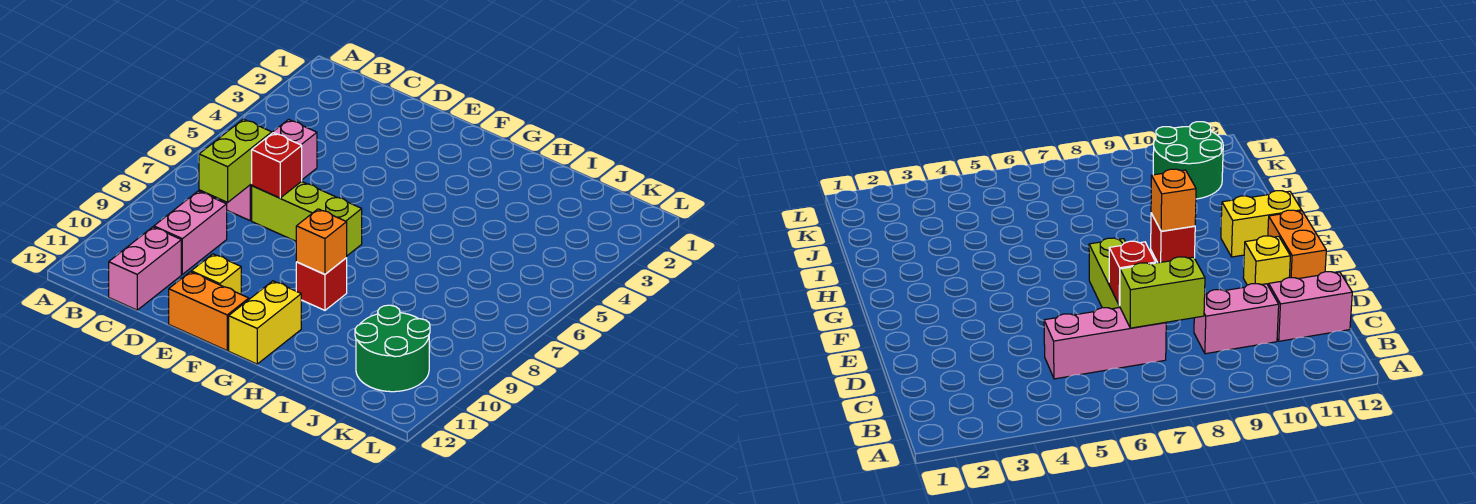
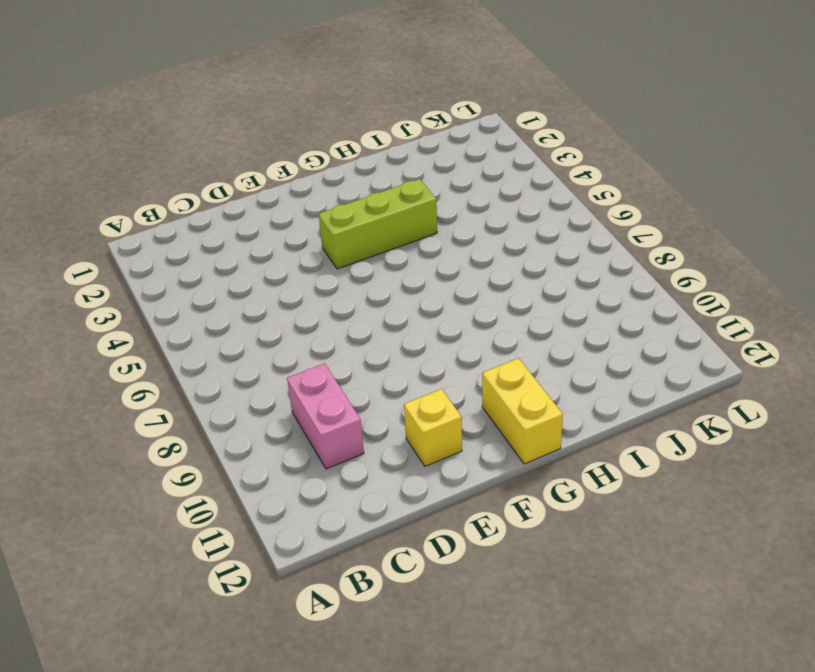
lime 1x3 brick [319,179,437,269] -> lime 1x3 brick moved to [252,181,362,256]
none -> pink 1x3 brick [222,120,317,221]
none -> pink 1x2 brick [109,227,181,310]
none -> orange 1x2 brick [169,272,249,351]

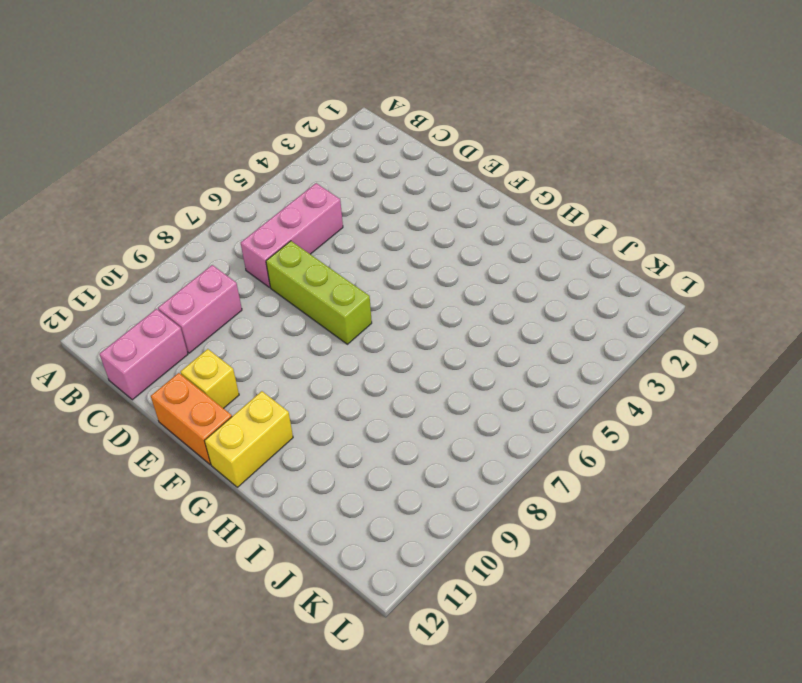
none -> red 1x1 brick [296,258,347,310]
none -> green 2x2 round brick [355,305,430,392]
none -> lime 1x2 brick [199,119,272,202]

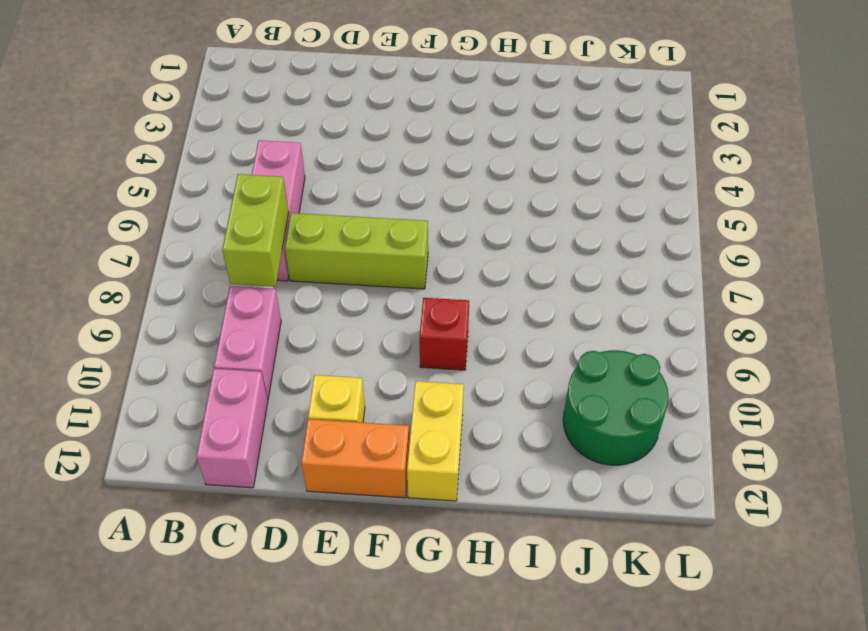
none -> red 1x1 brick [252,133,302,198]
none -> orange 1x1 brick [296,209,347,274]

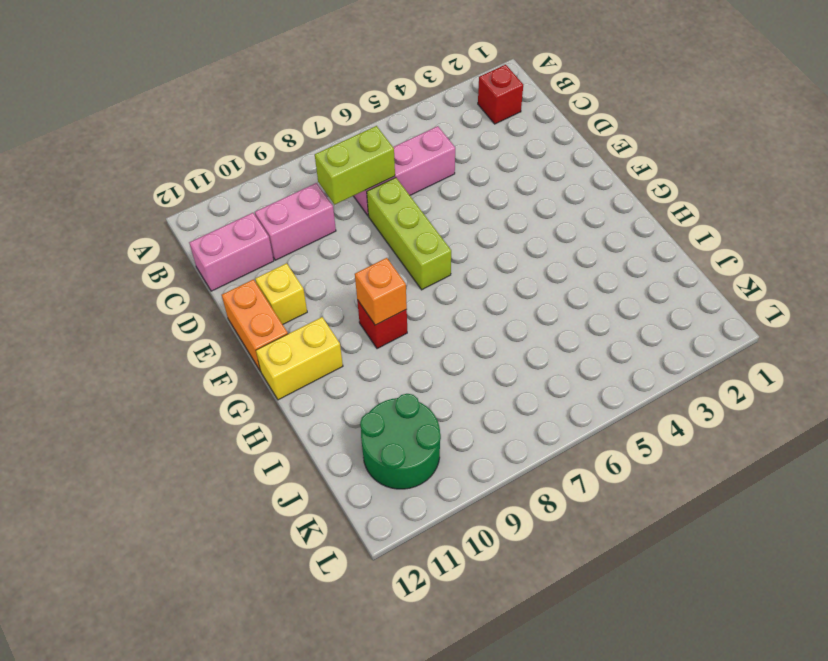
red 1x1 brick [478,65,523,124] -> red 1x1 brick moved to [252,133,302,198]

